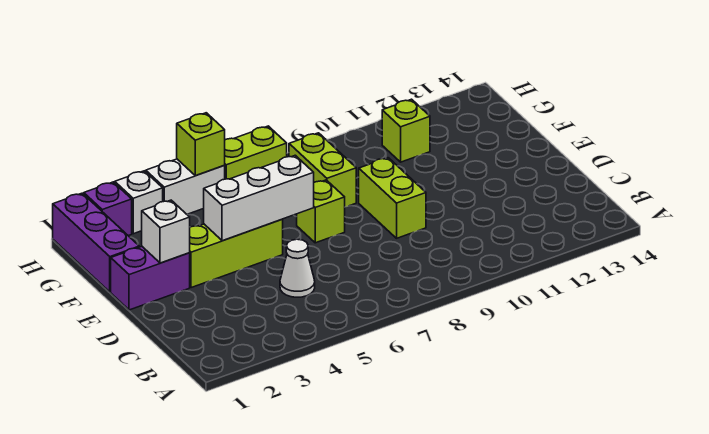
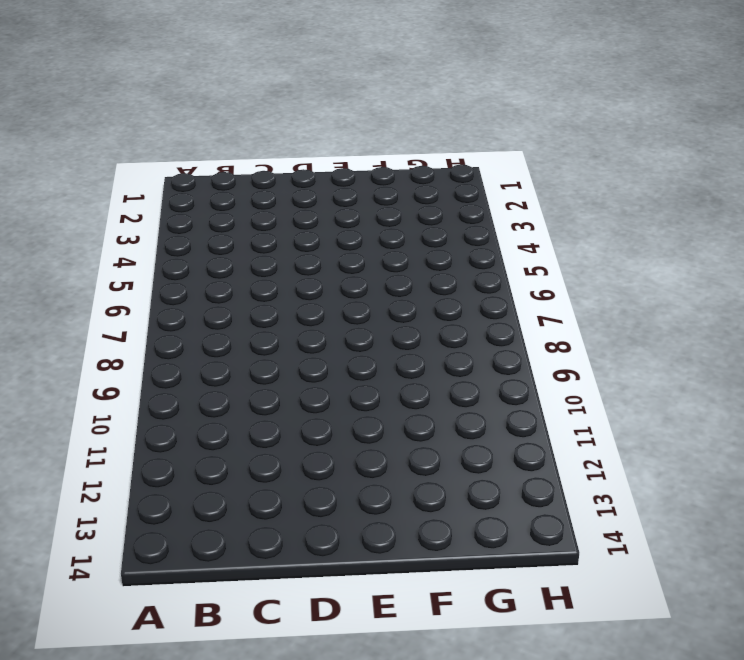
none -> white 1x1 cone [280,239,315,297]
none -> lime 1x2 brick [359,158,426,238]
none -> purple 1x2 brick [111,247,190,310]

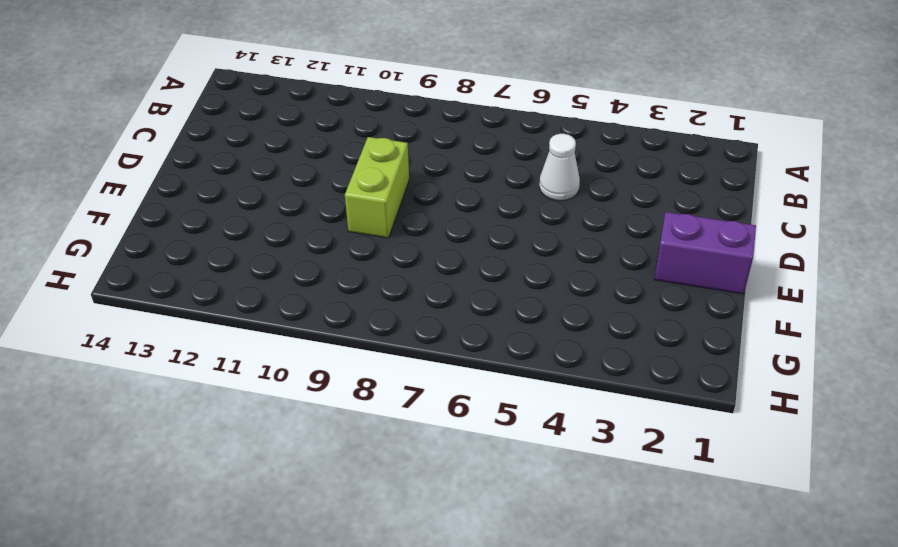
none -> lime 1x3 brick [190,219,283,288]
none -> lime 1x1 brick [297,180,345,243]
none -> purple 1x3 brick [53,193,139,292]

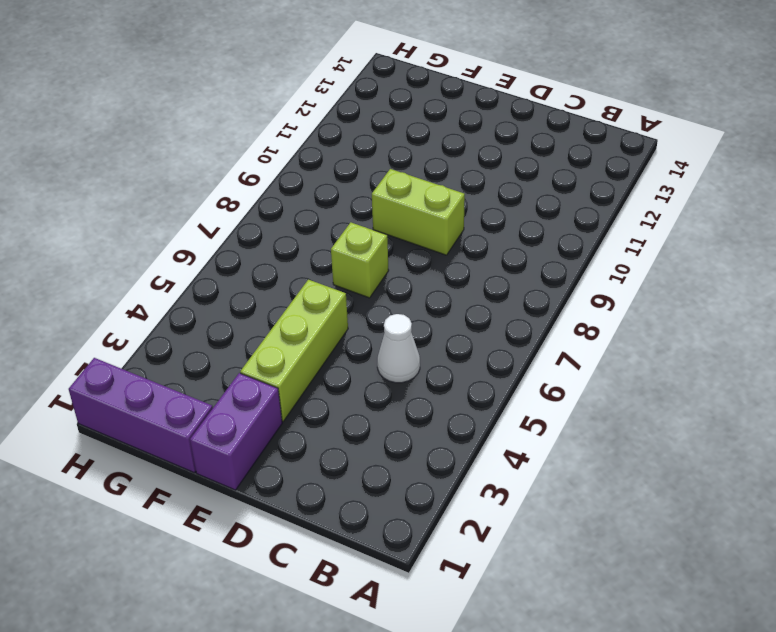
none -> lime 1x2 brick [289,133,356,207]
none -> lime 1x1 brick [382,99,430,162]
none -> purple 1x1 brick [84,182,132,236]

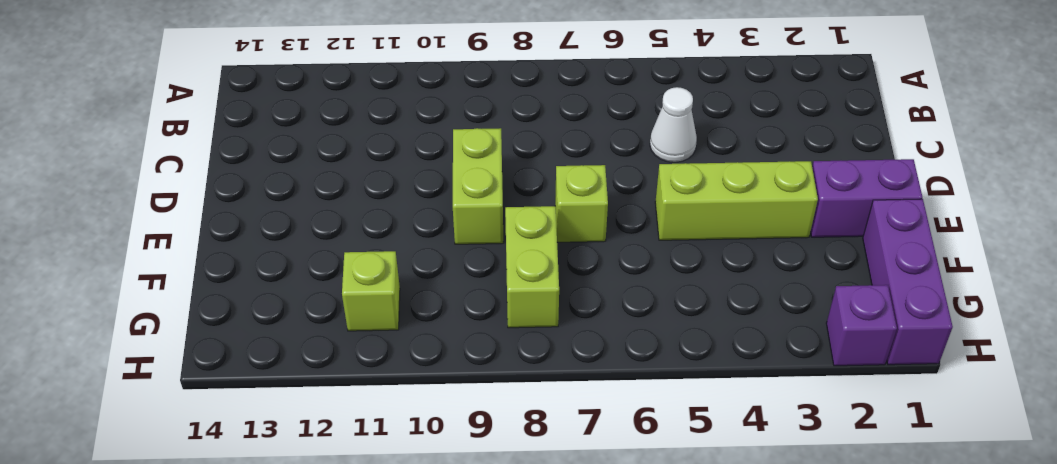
none -> white 1x1 brick [115,171,163,234]
none -> white 1x2 brick [146,159,225,214]
none -> lime 1x2 brick [224,126,287,179]

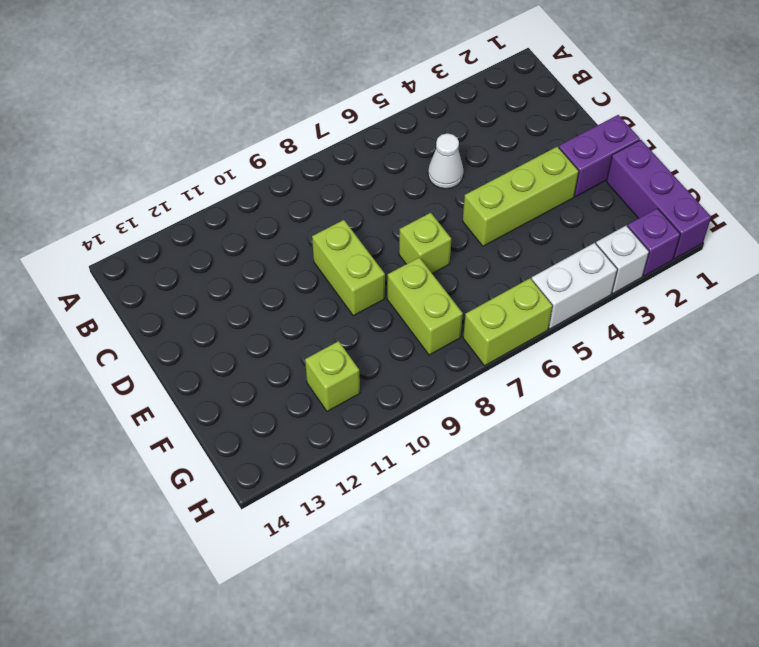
none -> white 1x1 brick [142,200,190,263]
none -> white 1x3 brick [204,155,314,241]
none -> lime 1x1 brick [177,113,225,176]

